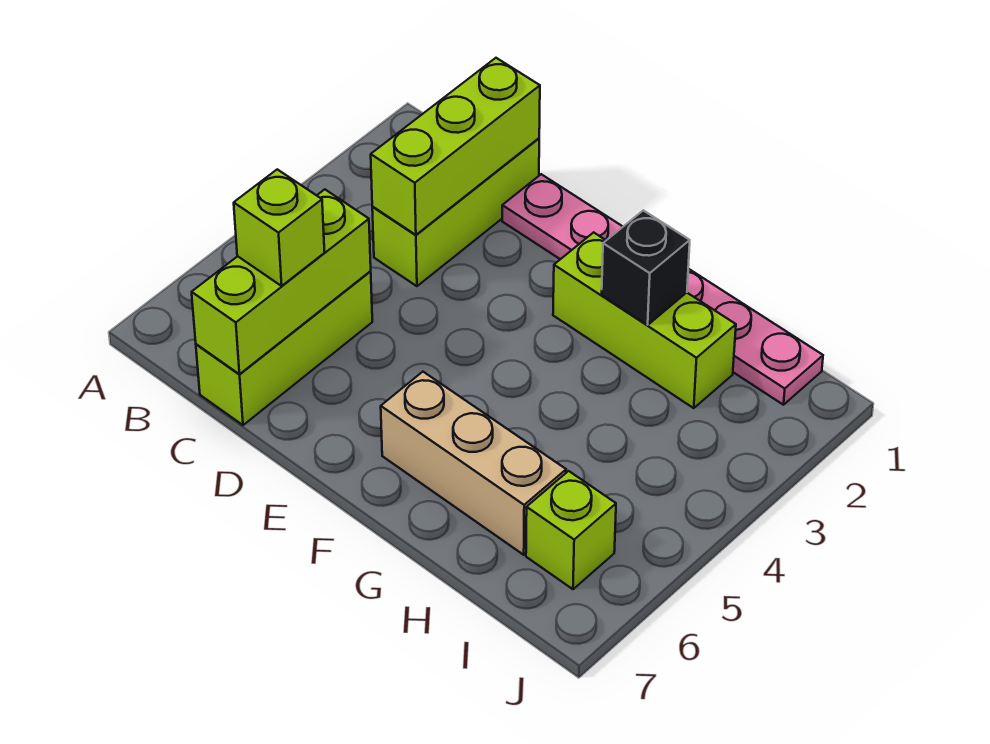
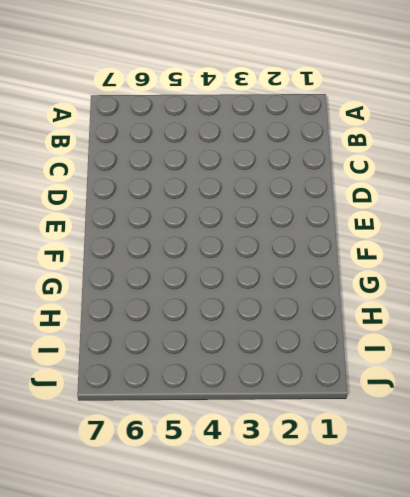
none -> lime 1x3 brick [372,138,539,286]
none -> lime 1x3 brick [196,272,372,425]

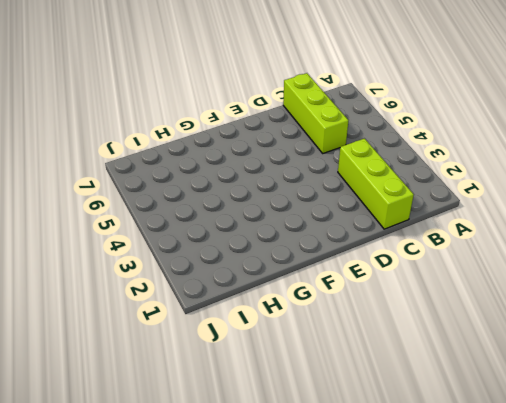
none -> pink 1x6 plate [502,174,823,405]
none -> lime 1x3 brick [553,232,736,408]

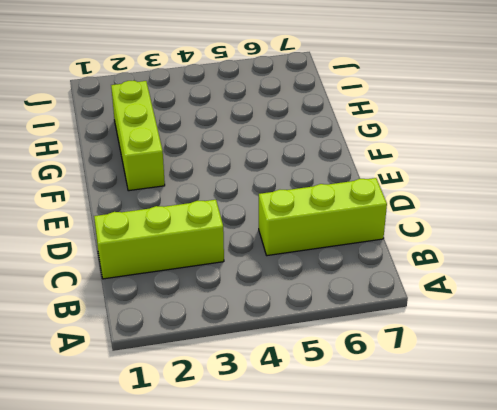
none -> pink 1x6 plate [502,174,823,405]
none -> tan 1x3 brick [381,372,566,555]

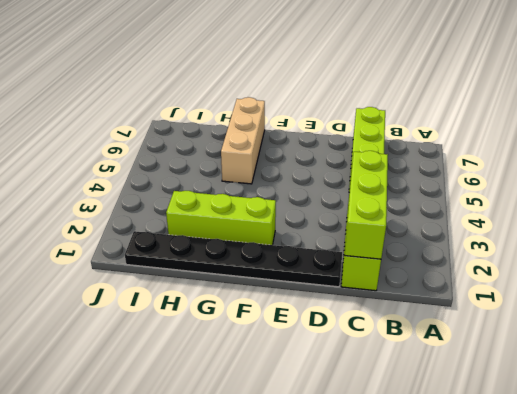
black 1x6 plate [125,231,342,287] -> pink 1x6 plate [502,174,823,405]
tan 1x3 brick [221,97,265,184] -> tan 1x3 brick turned to [381,372,566,555]
none -> lime 1x1 brick [526,471,616,589]
none -> lime 1x3 brick [192,189,371,374]

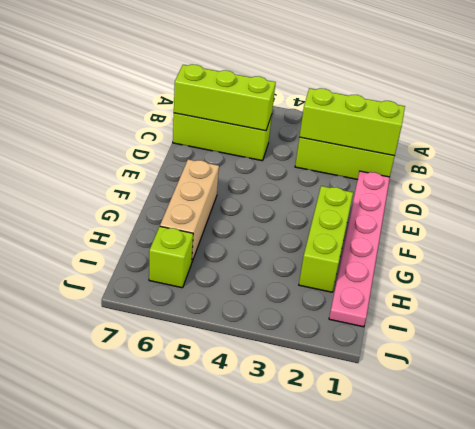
none -> black 1x1 brick [602,210,690,325]
none -> lime 1x1 brick [234,169,325,286]

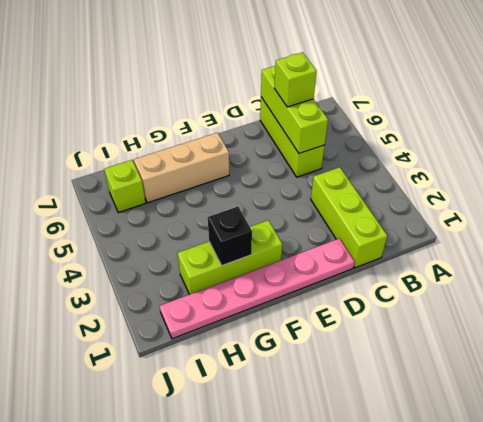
none -> lime 1x3 brick [371,58,540,235]

